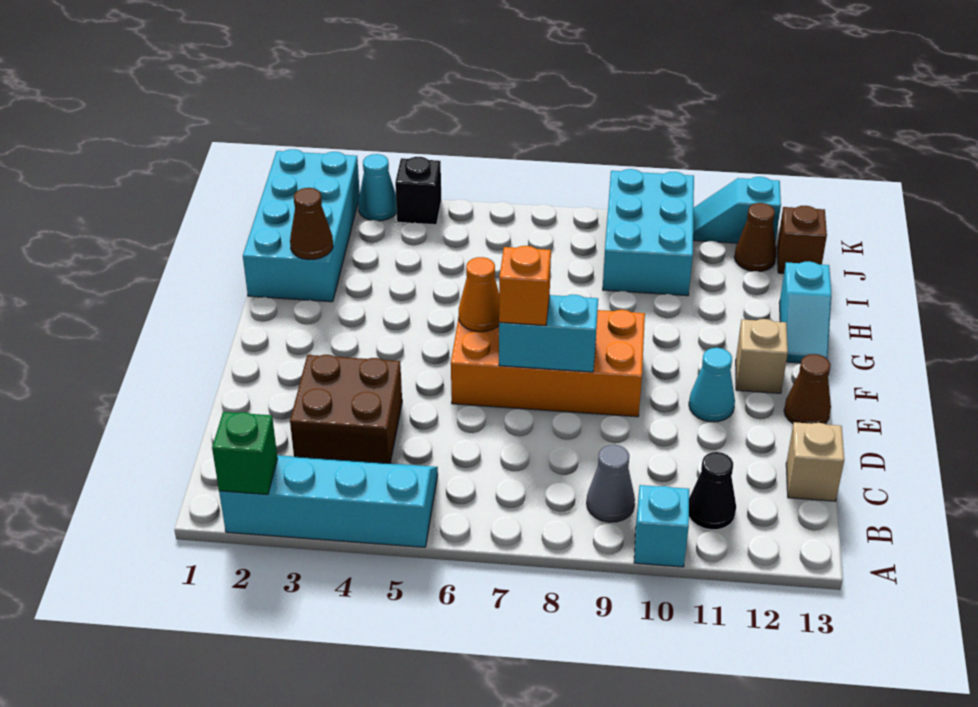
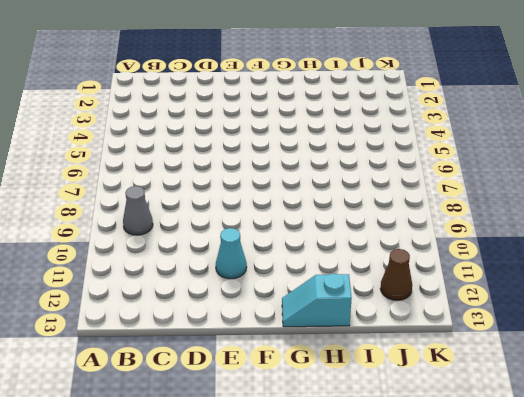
none -> cyan 2x4 slope [219,455,438,547]
none -> cyan 1x1 brick [634,485,689,567]
none -> black 1x1 cone [689,452,736,530]

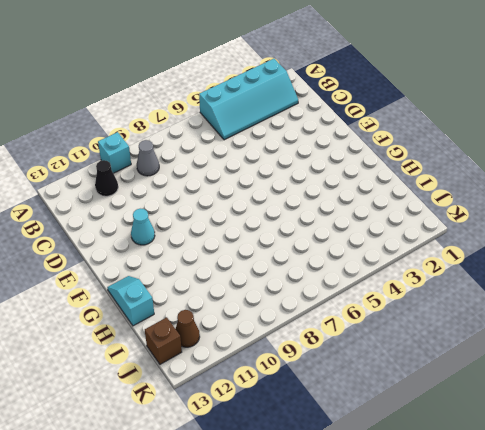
none -> brown 2x2 brick [290,355,402,463]
none -> tan 1x1 brick [786,422,844,501]
none -> orange 2x4 brick [451,310,645,417]

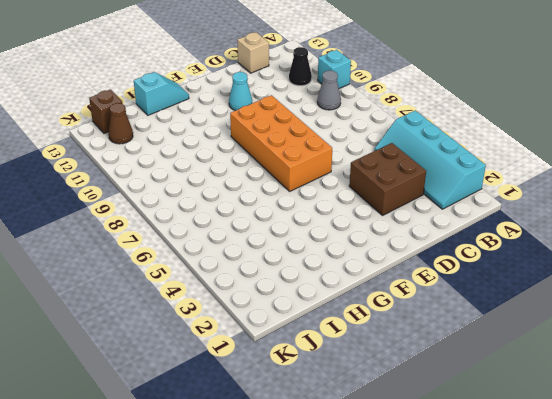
none -> brown 1x1 cone [784,354,831,424]
none -> tan 1x1 brick [736,319,788,393]
none -> cyan 2x4 brick [243,149,360,302]

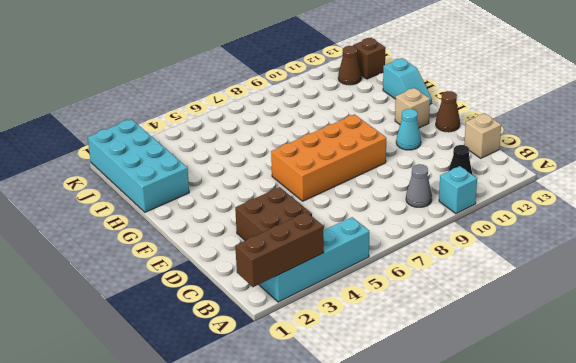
brown 1x3 brick [235,212,324,287] -> green 1x1 brick [212,412,278,494]
none -> cyan 2x3 brick [603,169,694,296]
none -> cyan 1x1 cone [358,154,397,221]
none -> black 1x1 brick [395,157,441,225]

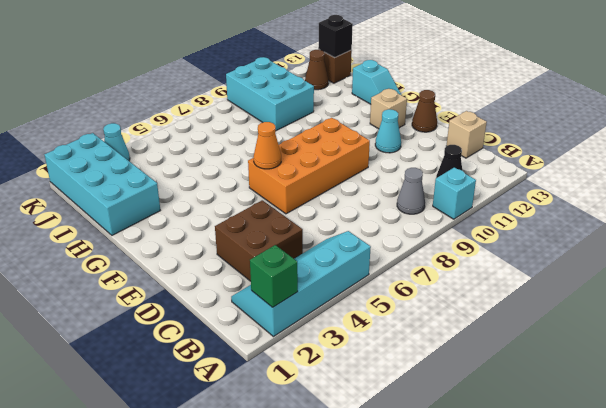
black 1x1 brick [318,15,353,58] -> black 1x1 brick moved to [395,157,441,225]
none -> cyan 1x2 slope [693,177,781,243]
none -> cyan 1x2 brick [499,295,598,372]
none -> brown 1x1 cone [290,188,333,260]

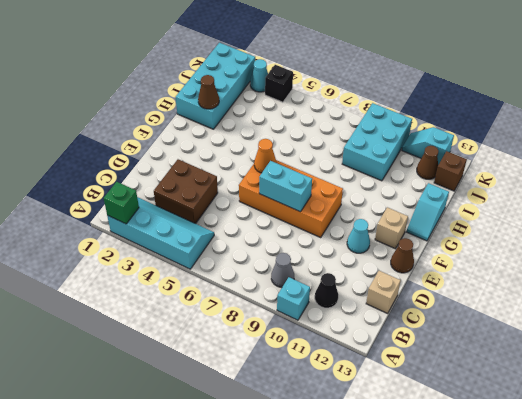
none -> orange 1x1 brick [499,246,551,325]

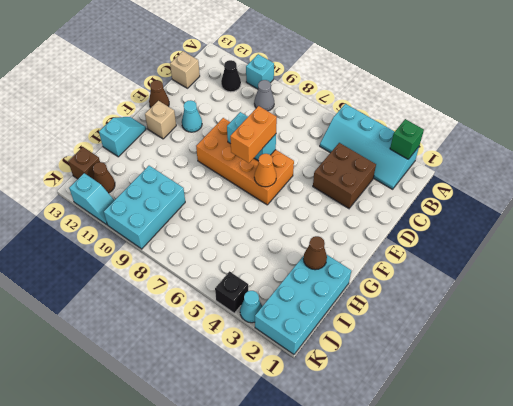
orange 1x2 brick [230,106,277,163] -> orange 1x1 brick [499,246,551,325]

